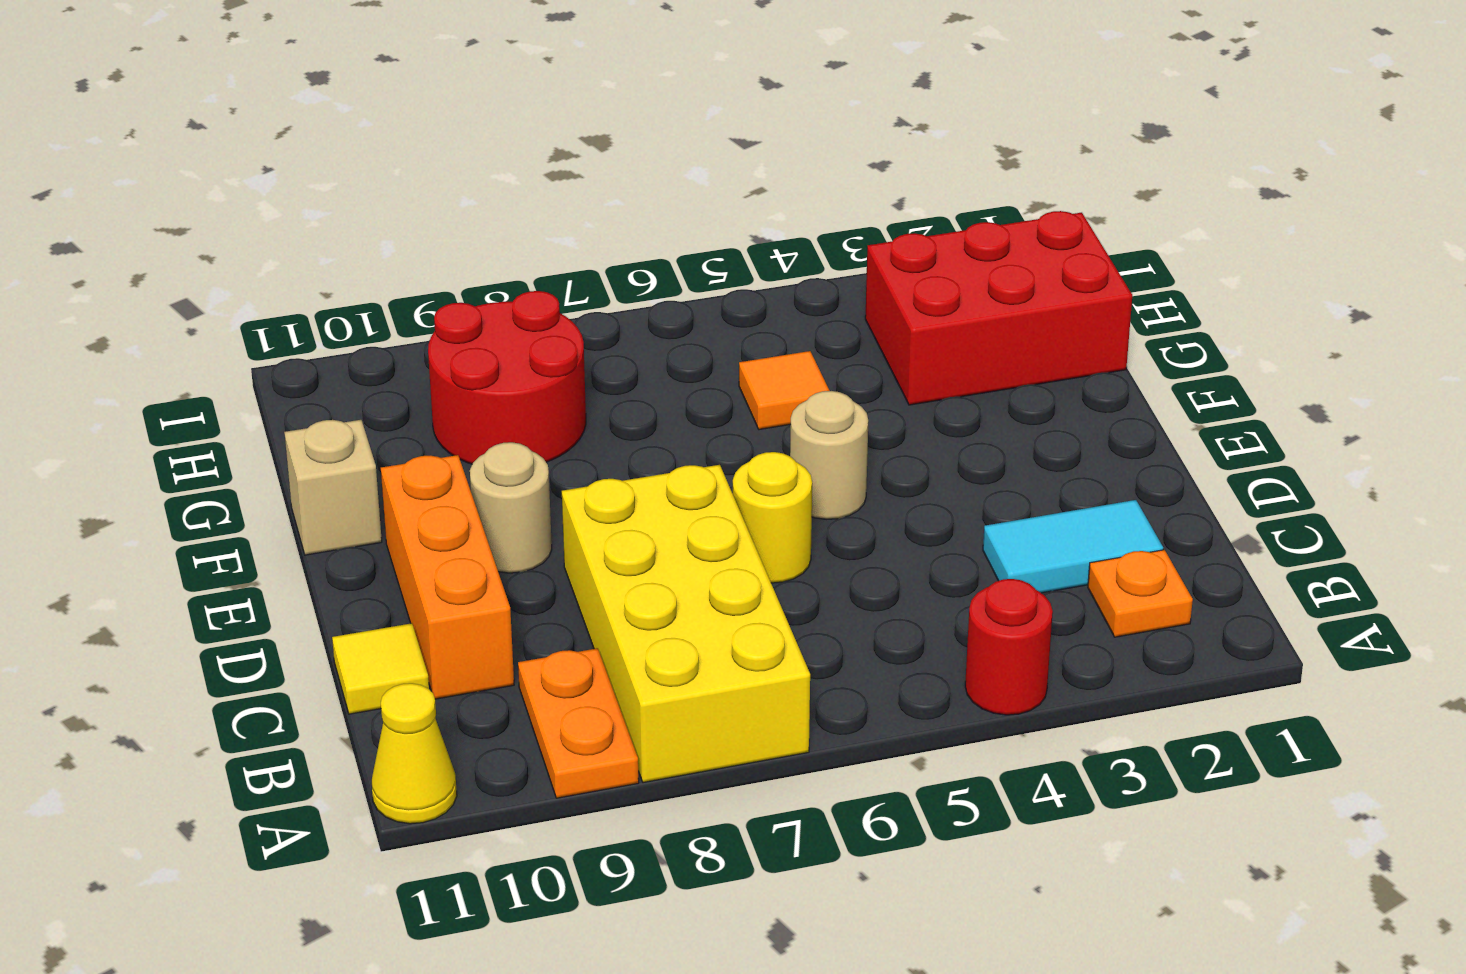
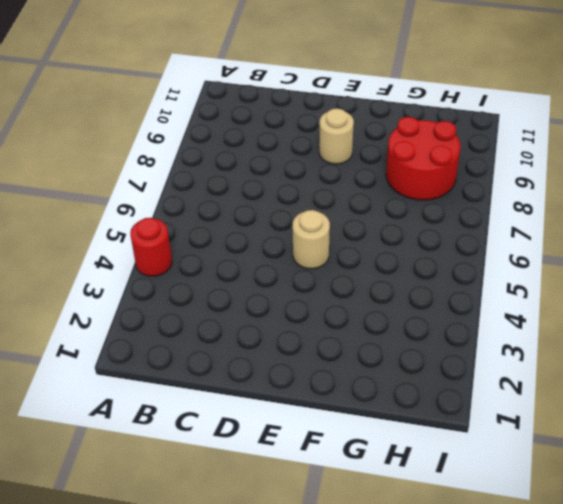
none -> yellow 2x4 brick [562,465,810,783]
none -> orange 1x2 plate [518,648,639,798]
none -> yellow 1x1 cone [372,683,457,824]

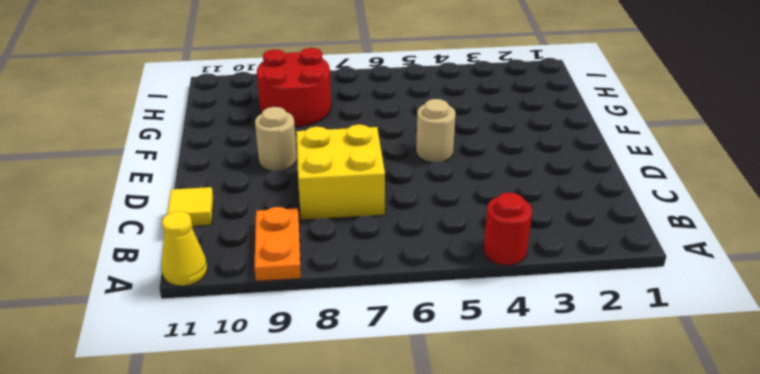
yellow 2x2 brick [296,125,385,220] -> yellow 2x4 brick [562,465,810,783]
none -> orange 1x1 plate [1088,550,1193,637]
none -> cyan 1x2 tile [983,500,1163,593]
none -> orange 1x3 brick [381,455,514,699]

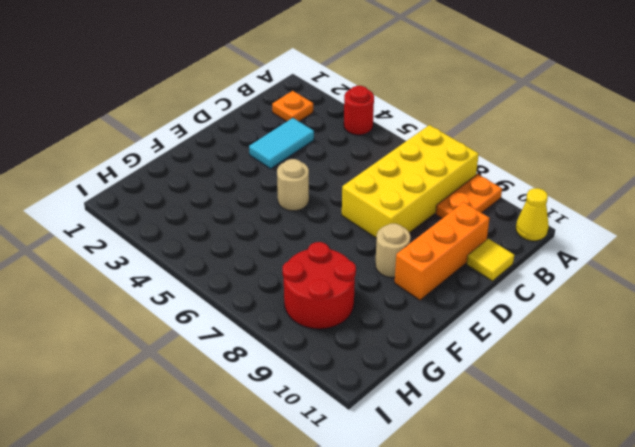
cyan 1x2 tile [249,118,314,169] -> cyan 1x2 tile turned to [983,500,1163,593]
none -> yellow 1x1 round brick [733,452,812,583]
none -> tan 1x1 brick [284,420,382,555]
none -> red 2x3 brick [865,211,1132,405]

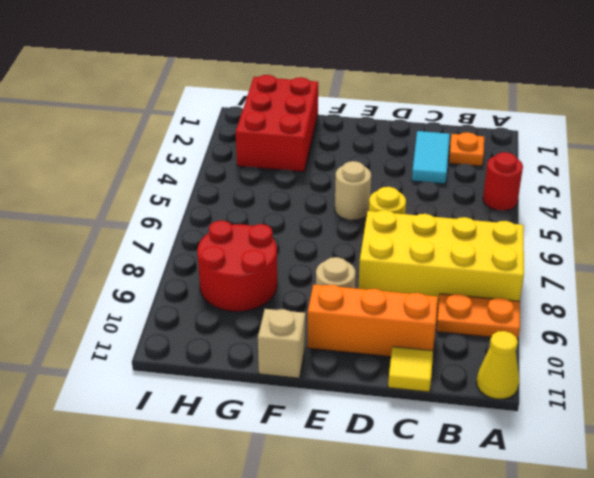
none -> orange 1x1 tile [739,351,830,430]

